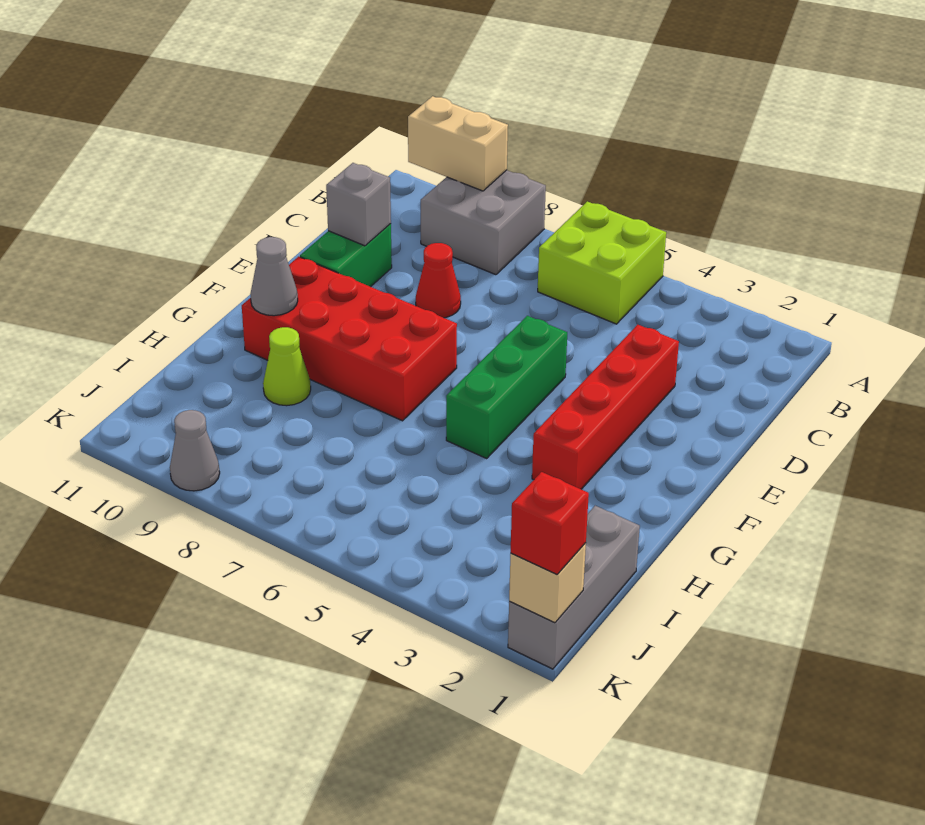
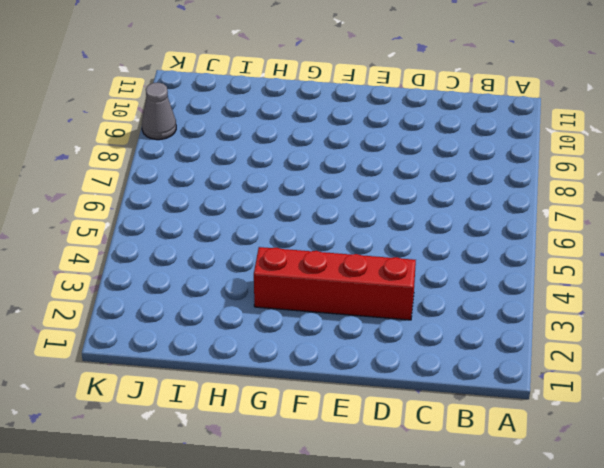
none -> lime 2x2 brick [538,201,666,324]
none -> grey 2x2 brick [421,170,546,275]
none -> red 1x1 cone [416,243,461,318]

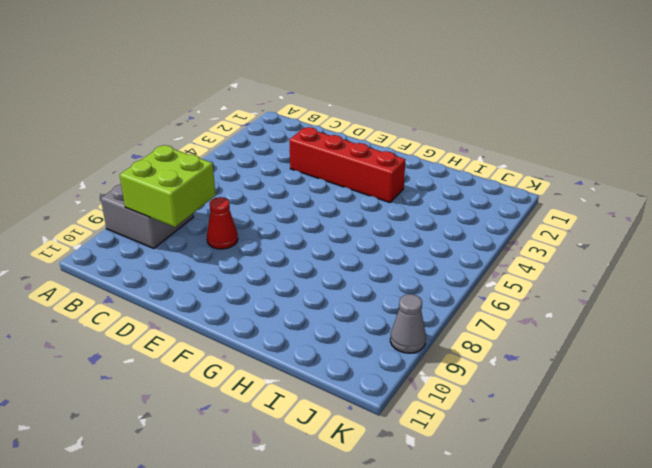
lime 2x2 brick [120,145,216,227] -> lime 2x2 brick moved to [538,201,666,324]
none -> green 1x2 brick [300,224,392,287]
none -> green 1x3 brick [446,316,567,458]
none -> red 2x4 brick [242,256,457,421]

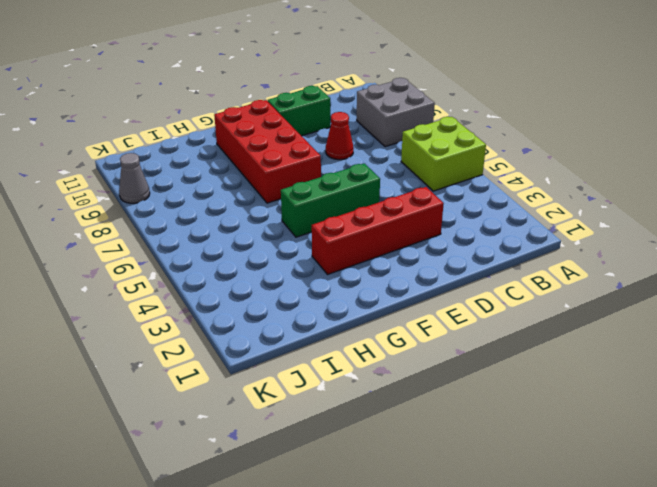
none -> lime 1x1 cone [263,327,311,406]
none -> grey 1x3 brick [508,506,640,669]
none -> tan 1x2 brick [408,96,508,191]

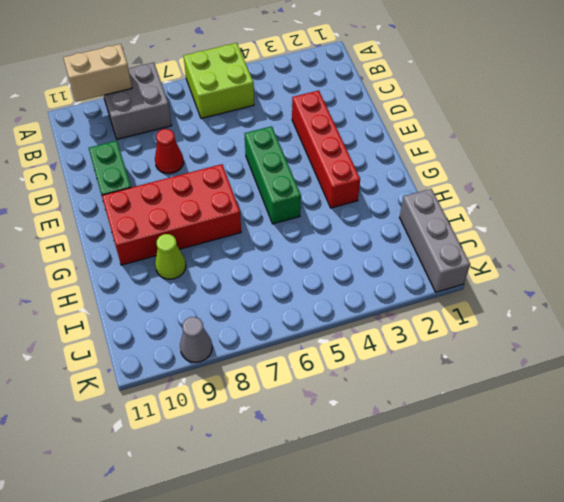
none -> grey 1x1 brick [326,163,391,246]
none -> grey 1x1 cone [250,237,298,316]
none -> tan 1x1 brick [509,543,586,623]

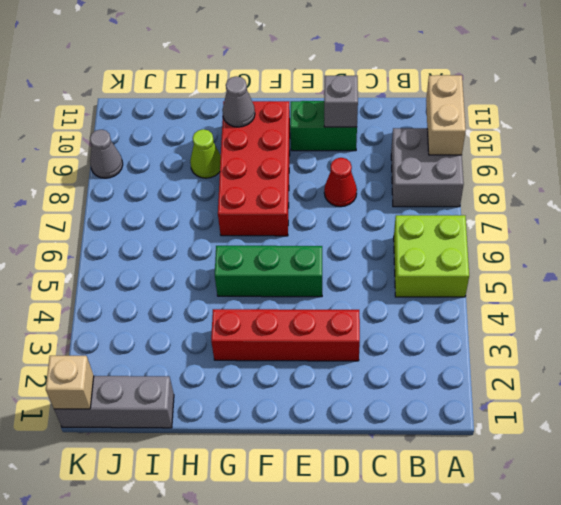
none -> red 1x1 brick [511,472,589,574]

